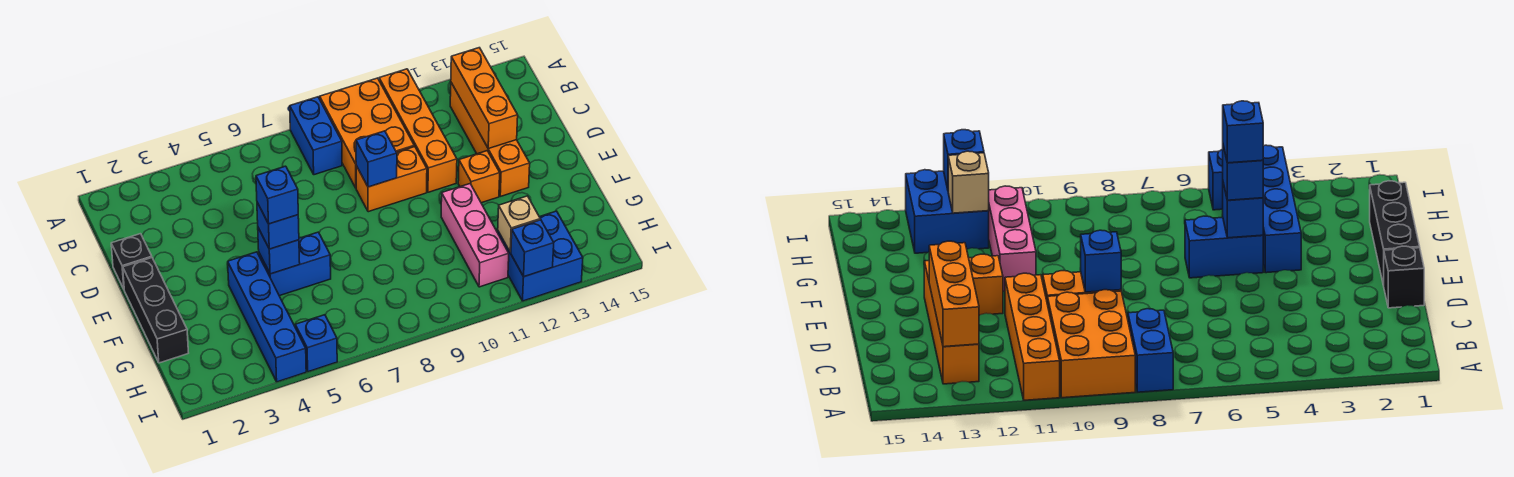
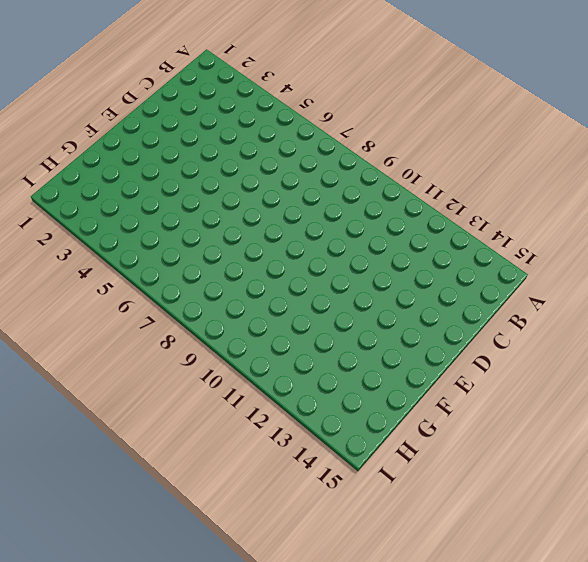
none -> blue 1x2 brick [290,97,342,175]
none -> orange 2x3 brick [320,78,414,188]
none -> orange 1x4 brick [379,69,457,192]

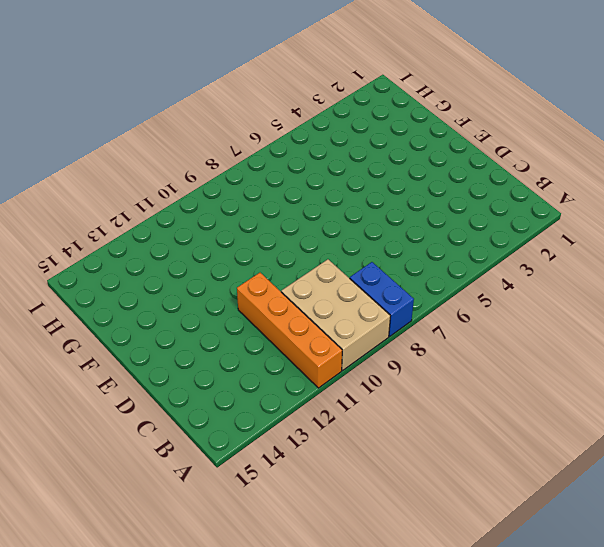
tan 2x3 brick [281,259,390,370] -> orange 2x3 brick [320,78,414,188]
none -> orange 1x4 brick [450,83,530,196]
none -> black 1x1 brick [111,234,152,289]
none -> orange 1x2 brick [356,146,427,212]

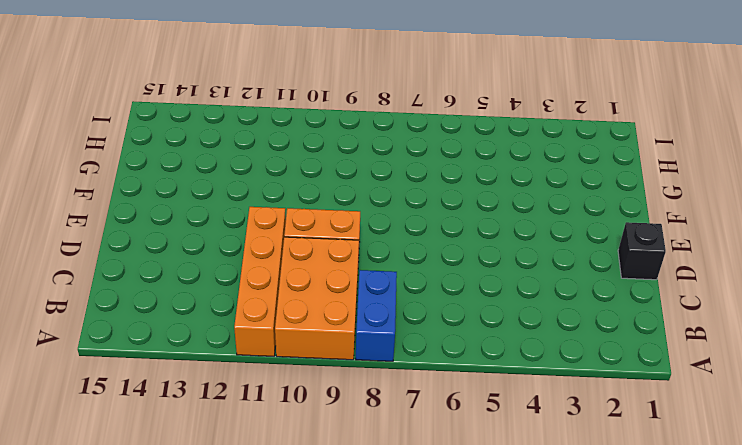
none -> orange 1x4 brick [450,83,530,196]
none -> black 1x3 brick [123,258,188,363]
none -> orange 1x1 brick [458,151,500,203]

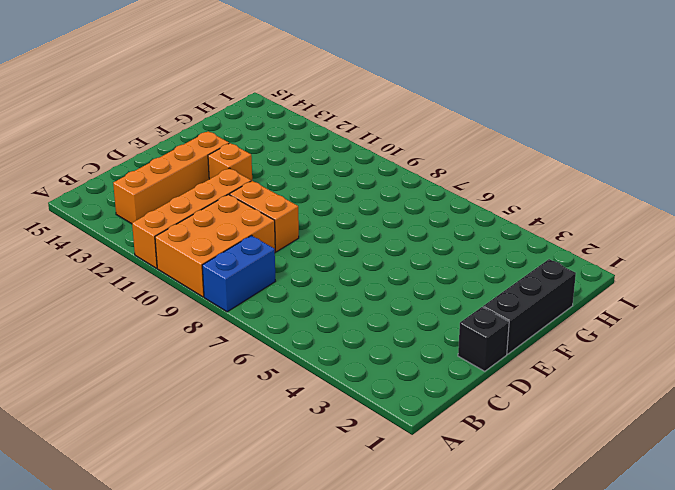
none -> blue 1x4 brick [228,252,306,382]
none -> blue 1x2 brick [259,232,331,296]
none -> pink 1x3 brick [441,184,509,287]

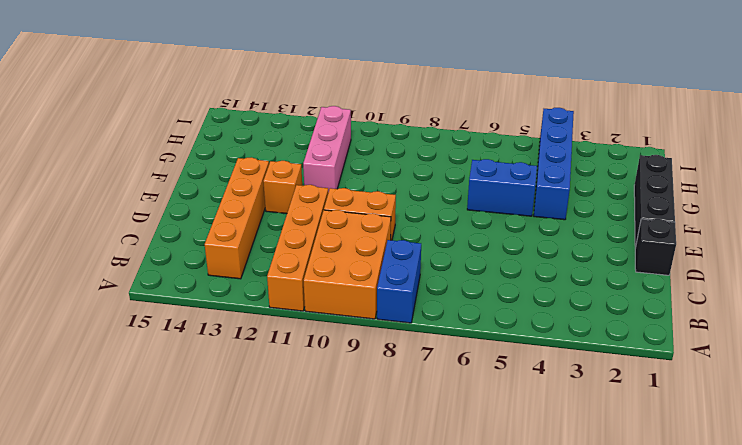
none -> blue 2x2 brick [498,211,583,301]
none -> blue 1x1 brick [295,315,337,372]
none -> orange 1x3 brick [451,48,518,149]

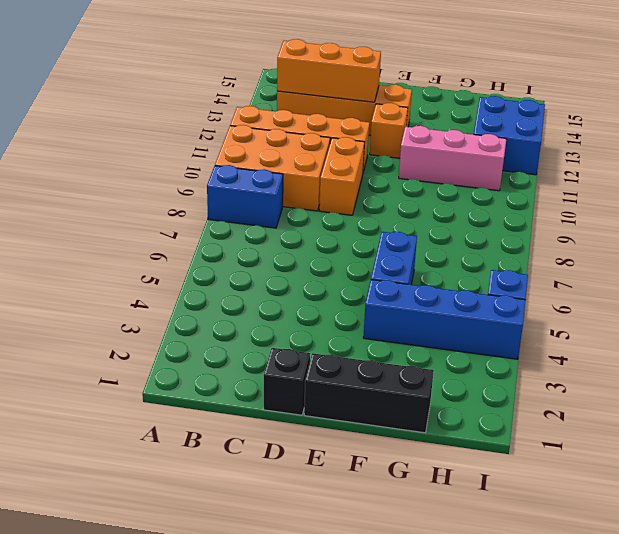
none -> blue 1x1 brick [356,131,397,187]
none -> blue 1x1 brick [258,228,300,274]
none -> tan 1x1 brick [498,196,540,252]

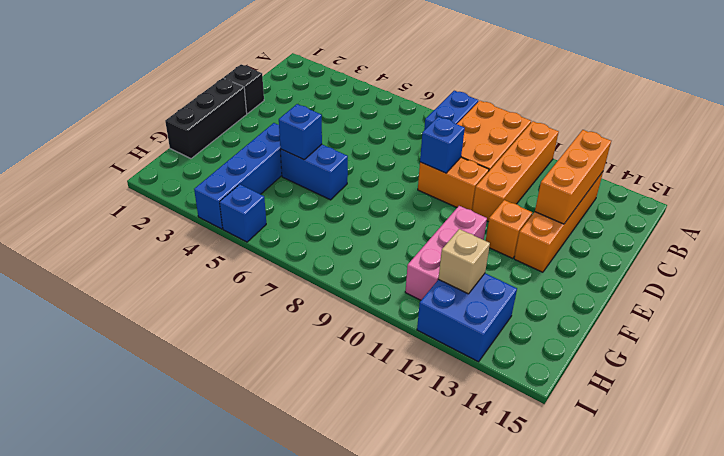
none -> blue 1x1 brick [511,220,554,277]
none -> blue 1x1 brick [257,203,299,249]
none -> blue 1x1 brick [256,166,298,224]

